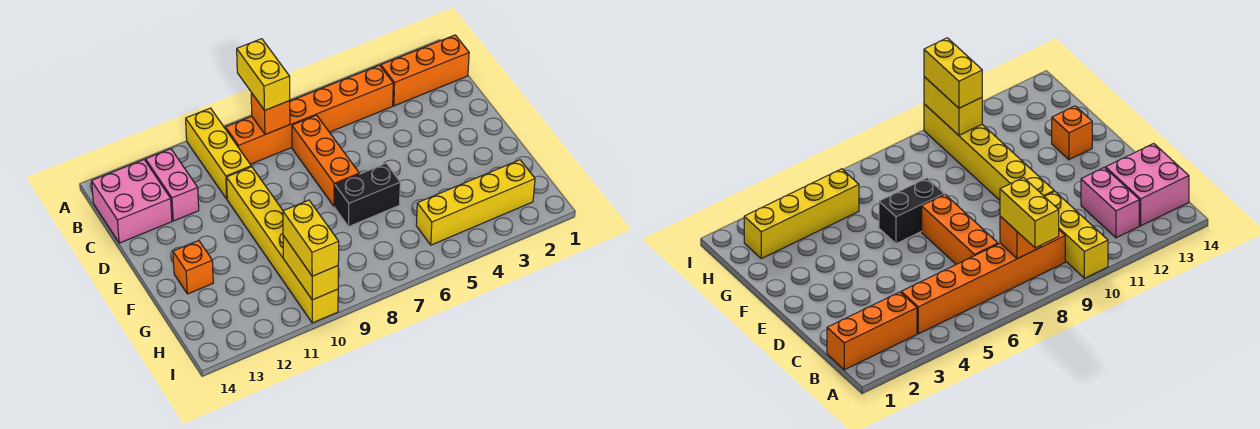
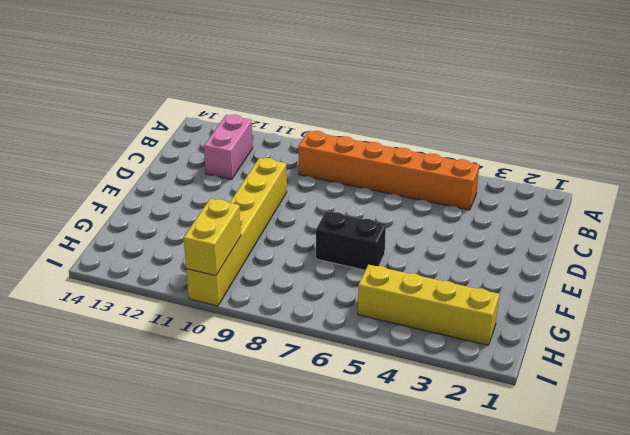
none -> yellow 1x3 brick [186,108,251,199]
none -> orange 1x3 brick [381,35,469,106]
none -> pink 2x2 brick [92,160,172,243]

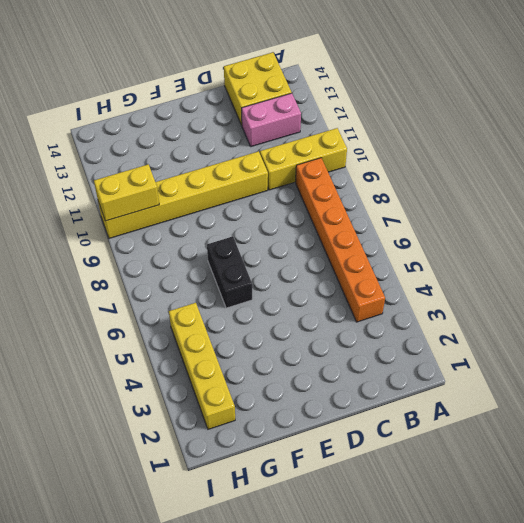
yellow 2x2 brick [224,52,292,125] -> pink 2x2 brick [92,160,172,243]
none -> orange 1x3 brick [381,35,469,106]
none -> orange 1x3 brick [292,115,359,206]
none -> orange 1x1 brick [173,241,213,294]

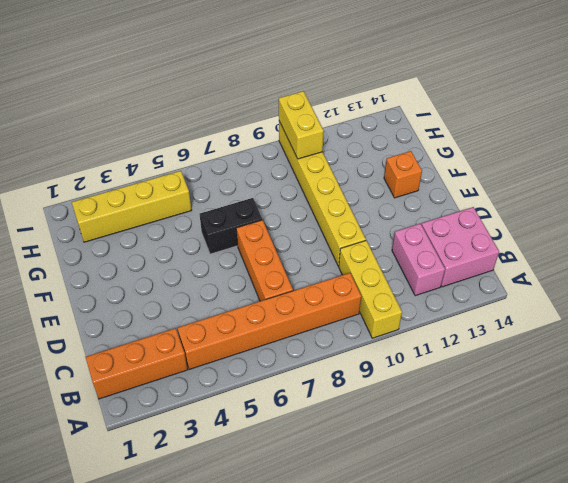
none -> orange 1x1 brick [251,93,290,134]
none -> yellow 1x2 brick [237,39,290,110]
none -> yellow 1x2 brick [283,200,339,276]

